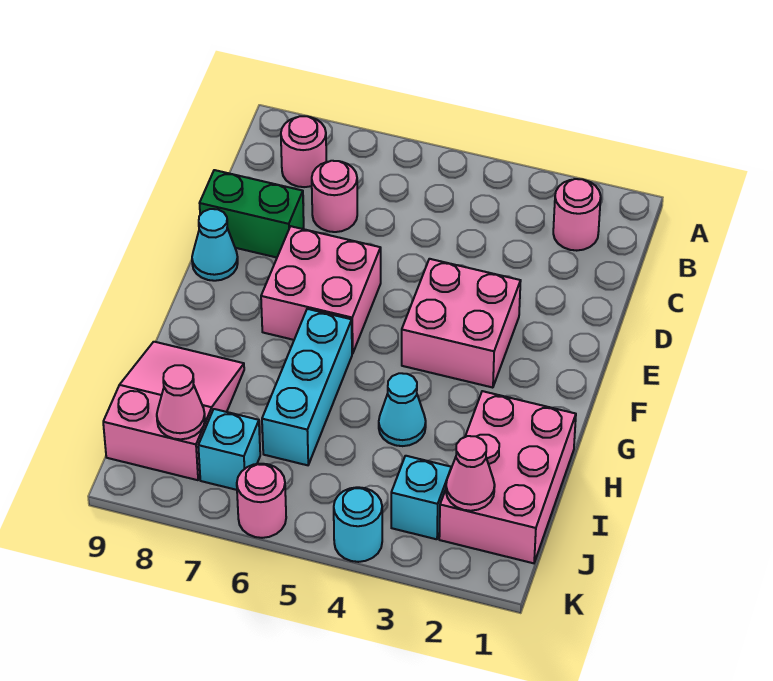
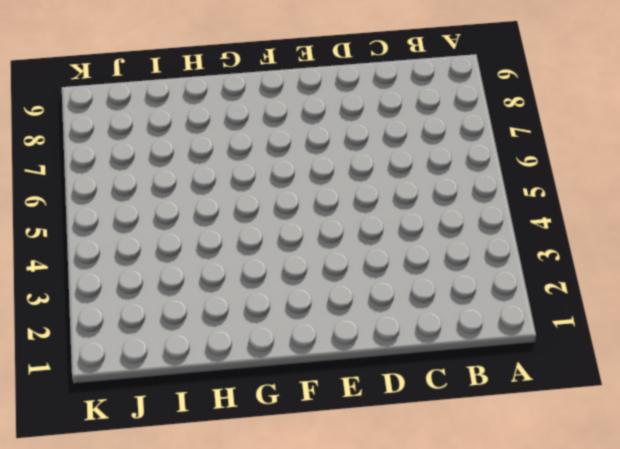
none -> pink 1x1 round brick [553,179,601,251]
none -> pink 1x1 round brick [281,116,326,187]
none -> pink 1x1 round brick [312,161,357,232]

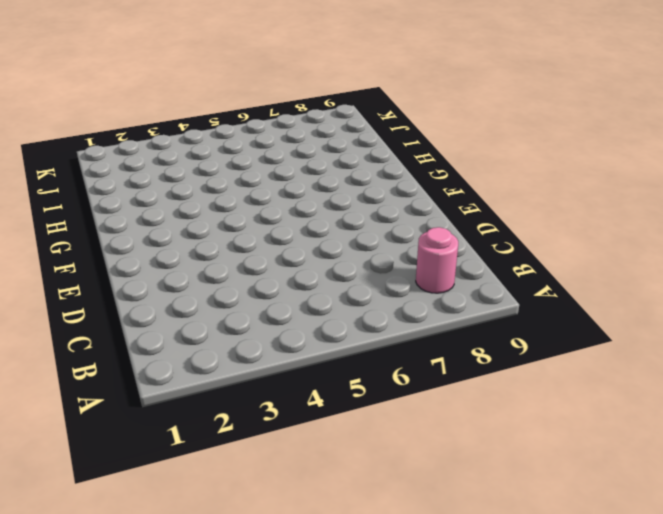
none -> pink 1x1 round brick [553,179,601,251]
none -> pink 1x1 round brick [312,161,357,232]
none -> green 1x2 brick [200,170,304,257]

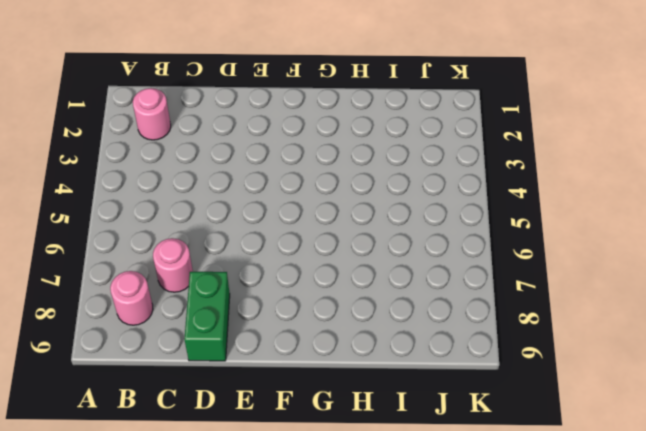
none -> pink 2x2 brick [402,259,521,388]
none -> pink 2x2 brick [261,226,381,354]
none -> cyan 1x1 cone [192,209,238,281]

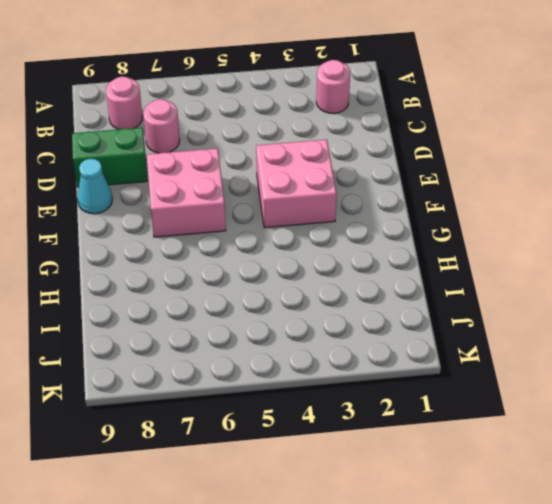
none -> cyan 1x3 brick [262,309,352,465]
none -> pink 2x3 brick [439,391,576,563]
none -> cyan 1x1 cone [379,373,426,446]

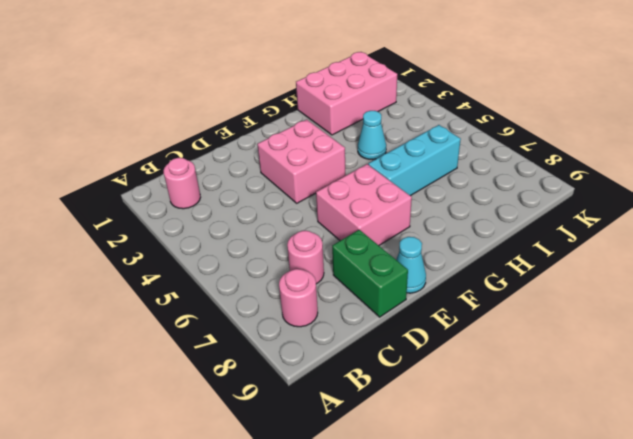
none -> pink 2x3 slope [103,342,244,480]
none -> cyan 1x1 brick [391,456,451,539]
none -> cyan 1x1 brick [198,409,260,490]

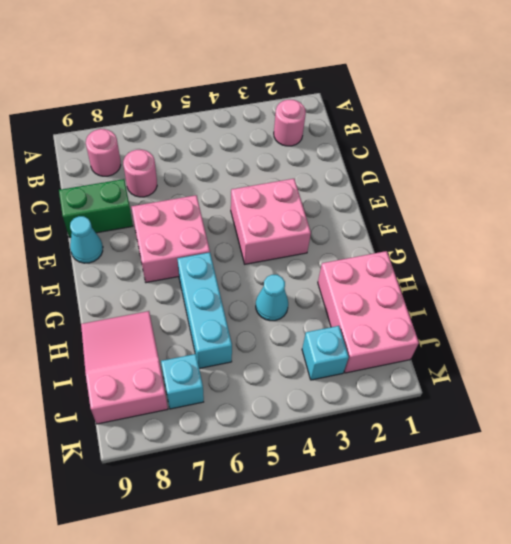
none -> cyan 1x1 round brick [334,487,382,562]
none -> pink 1x1 round brick [237,464,286,538]
none -> pink 1x1 cone [446,436,495,511]

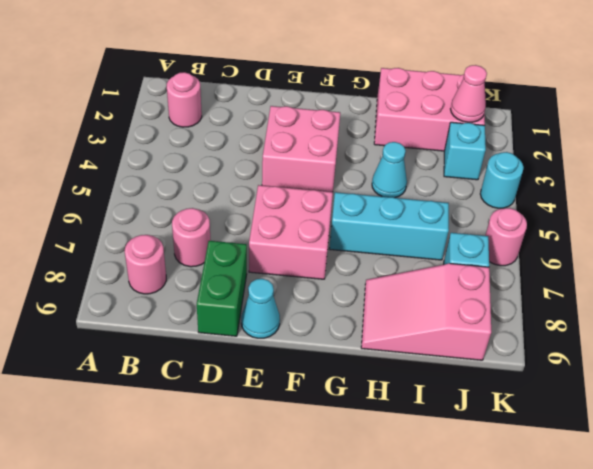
none -> pink 1x1 cone [157,365,205,439]

